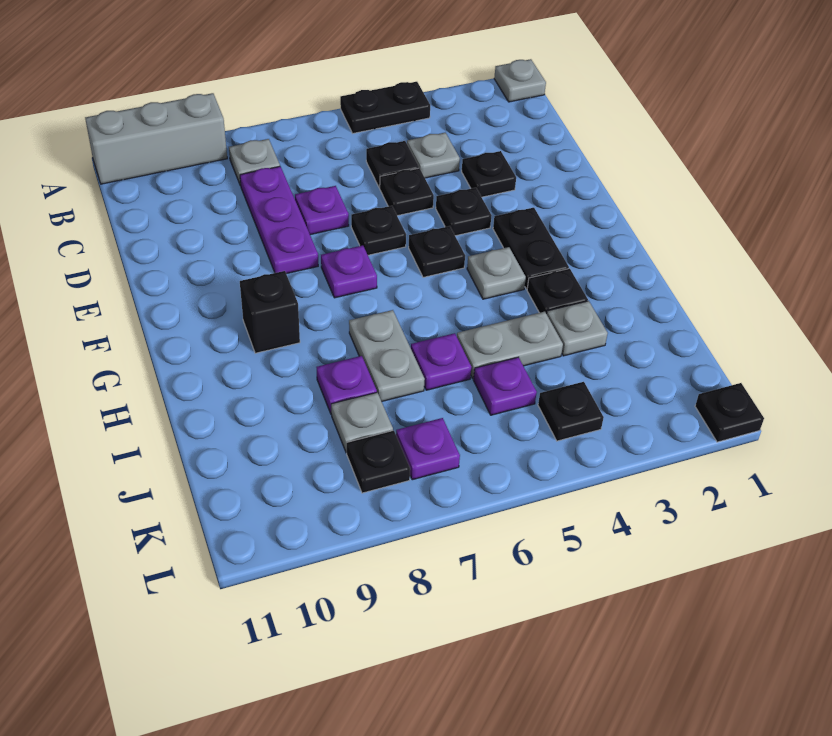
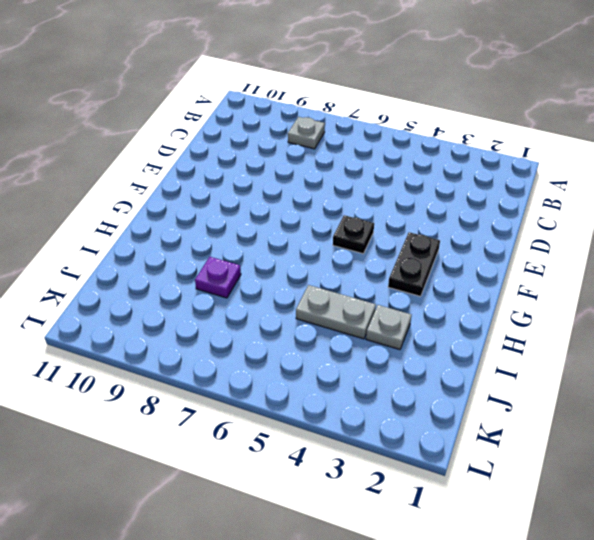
none -> grey 1x1 plate [494,59,546,102]
none -> black 1x2 plate [340,82,430,133]
none -> grey 1x3 brick [85,93,227,184]

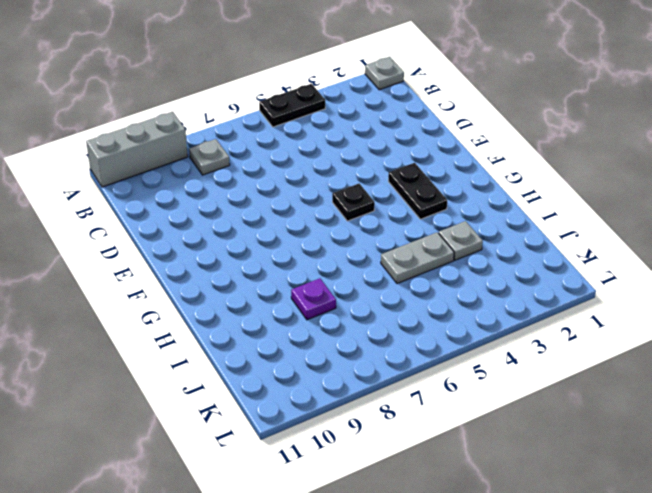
none -> grey 1x1 plate [407,133,460,178]
none -> black 1x1 plate [366,141,419,188]
none -> purple 1x3 plate [240,166,318,274]

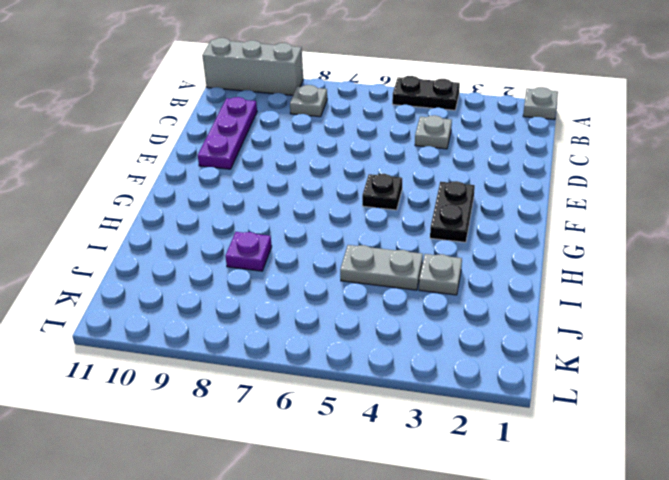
purple 1x3 plate [198,97,257,169] -> purple 1x3 plate moved to [240,166,318,274]
none -> black 1x1 plate [366,141,419,188]
none -> black 1x1 plate [462,151,516,197]
none -> black 1x1 plate [380,168,434,216]

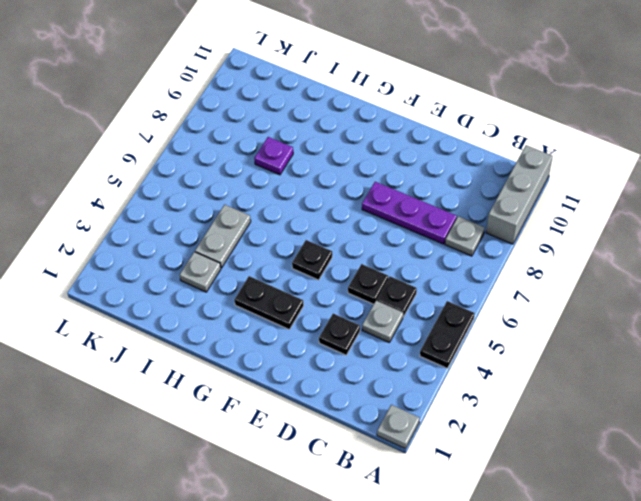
none -> purple 1x1 plate [295,186,349,235]
none -> black 1x1 plate [436,188,491,236]
none -> black 1x1 plate [351,206,406,255]

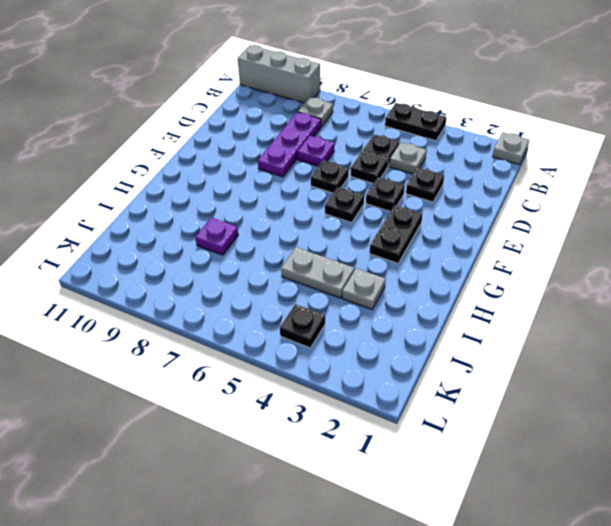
none -> purple 1x1 plate [321,245,377,298]
none -> grey 1x1 plate [467,247,526,299]
none -> black 1x1 brick [240,271,300,353]

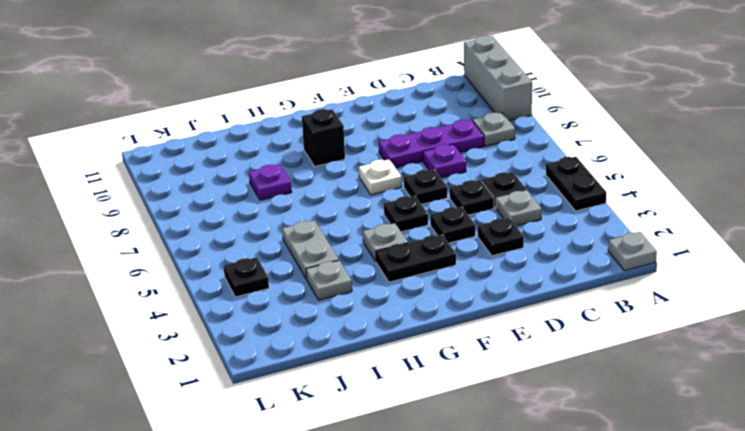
white 1x1 plate [359,159,402,195] -> purple 1x1 plate [321,245,377,298]
none -> black 1x1 plate [527,268,588,314]
none -> grey 1x2 plate [349,310,425,401]
none -> purple 1x1 plate [411,333,471,390]

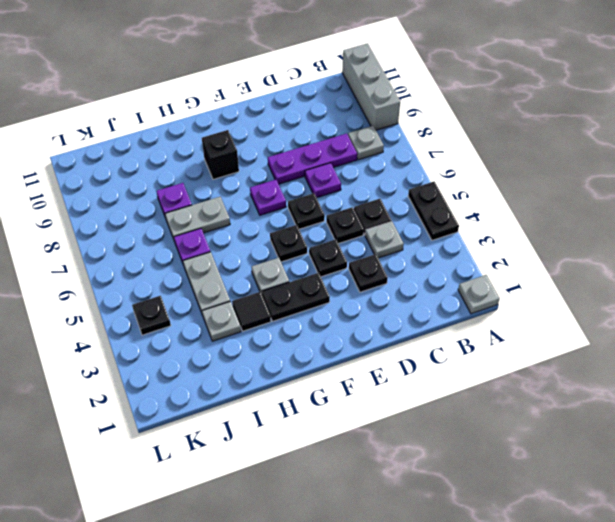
black 1x1 tile [232,292,271,331] -> black 1x1 plate [527,268,588,314]
none -> purple 1x1 plate [473,357,537,415]
none -> grey 1x1 plate [331,393,393,453]
none -> purple 1x1 plate [396,418,460,480]

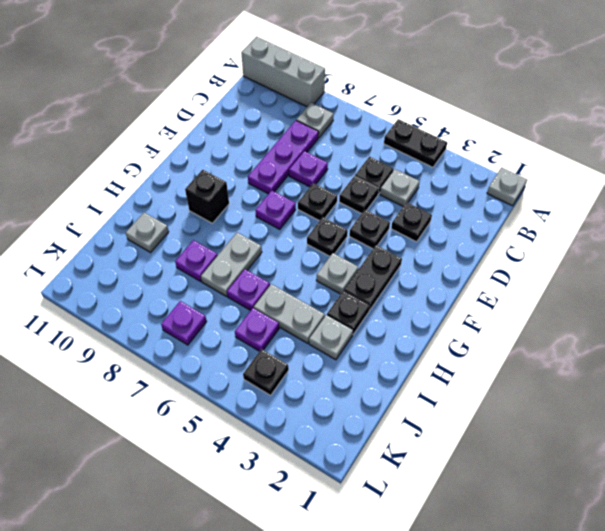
grey 1x1 plate [126,213,169,252] -> grey 1x1 plate moved to [331,393,393,453]
none -> black 1x1 plate [347,431,410,493]
none -> black 1x1 plate [695,383,764,442]

